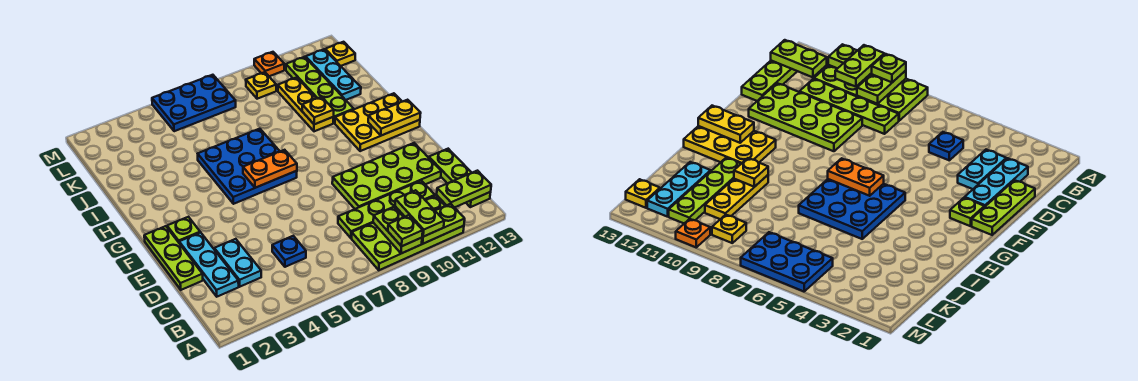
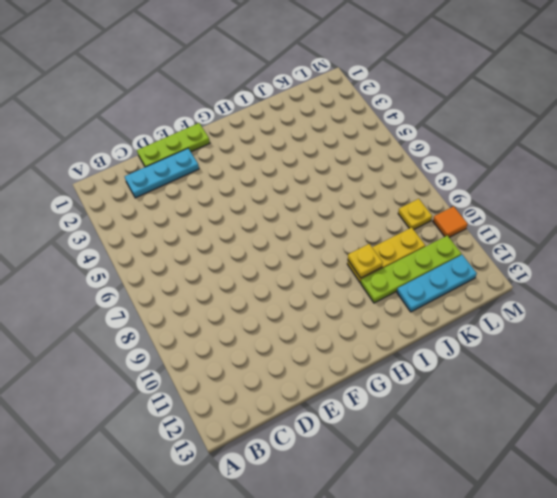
orange 1x1 tile [433,206,468,237] -> orange 1x1 plate [254,52,284,76]
none -> lime 2x4 plate [351,196,464,270]
none -> lime 1x3 plate [429,149,491,207]
none -> cyan 1x2 plate [214,239,261,287]

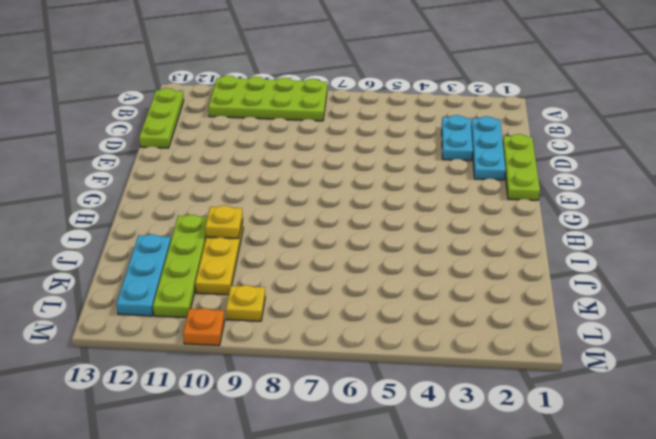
none -> blue 1x1 plate [272,236,306,267]
none -> lime 1x4 plate [338,181,435,238]
none -> lime 2x4 plate [332,143,441,209]

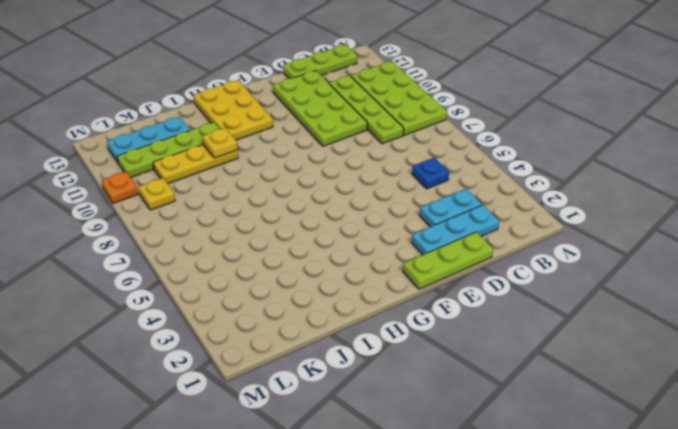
none -> lime 1x1 plate [167,217,200,242]
none -> blue 3x3 plate [198,129,297,204]
none -> blue 2x3 plate [152,75,236,131]

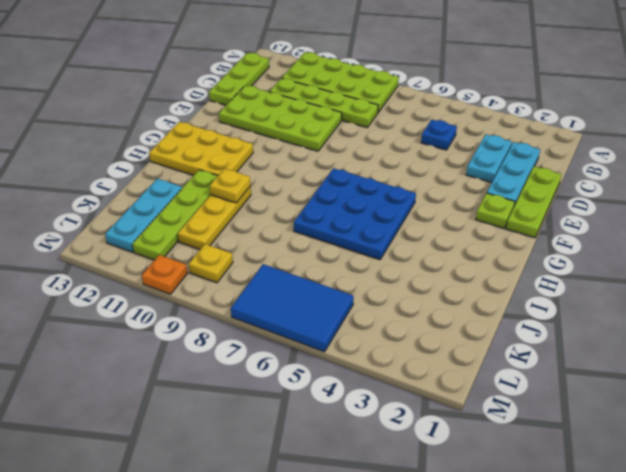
blue 2x3 tile [231,264,354,352] -> blue 2x3 plate [152,75,236,131]
none -> yellow 1x1 plate [325,42,355,66]
none -> lime 1x2 plate [373,207,422,253]
none -> lime 1x2 plate [422,204,465,244]

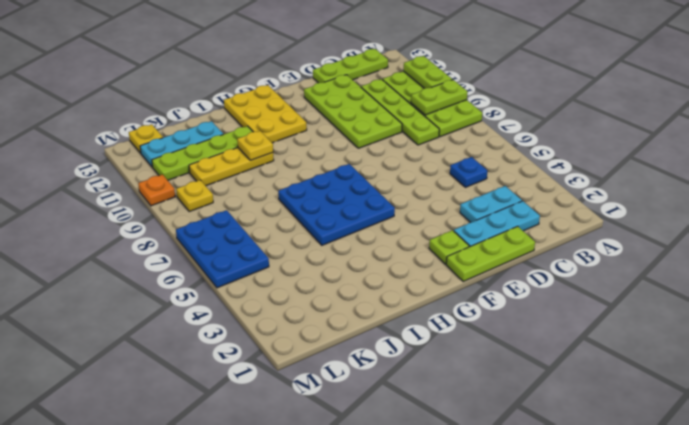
none -> lime 1x2 plate [437,171,491,208]
none -> orange 1x2 plate [243,150,297,188]
none -> yellow 1x2 plate [368,100,421,136]

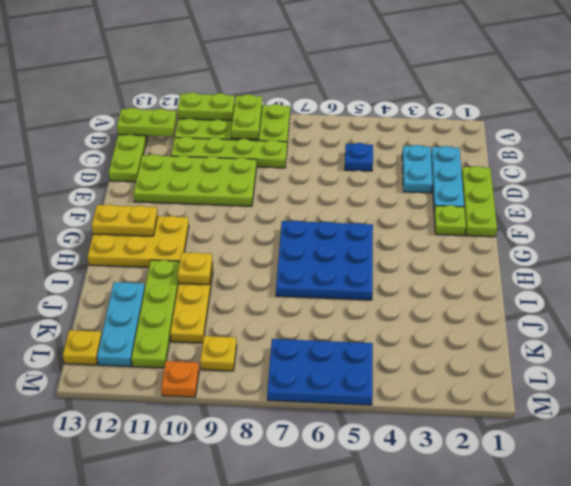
none -> orange 1x2 plate [243,150,297,188]
none -> lime 1x1 plate [388,215,423,246]
none -> lime 1x2 plate [395,190,444,237]

